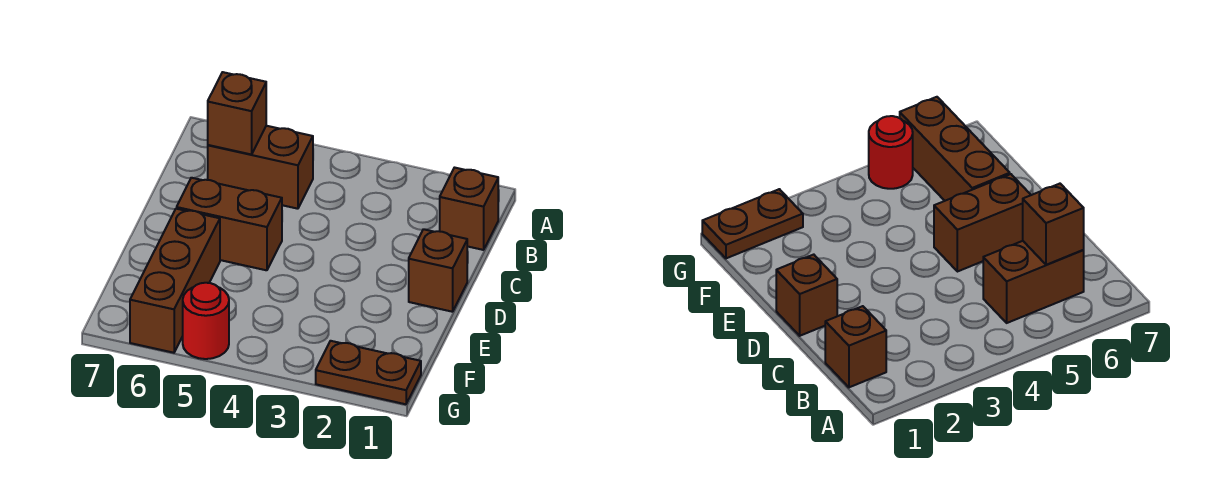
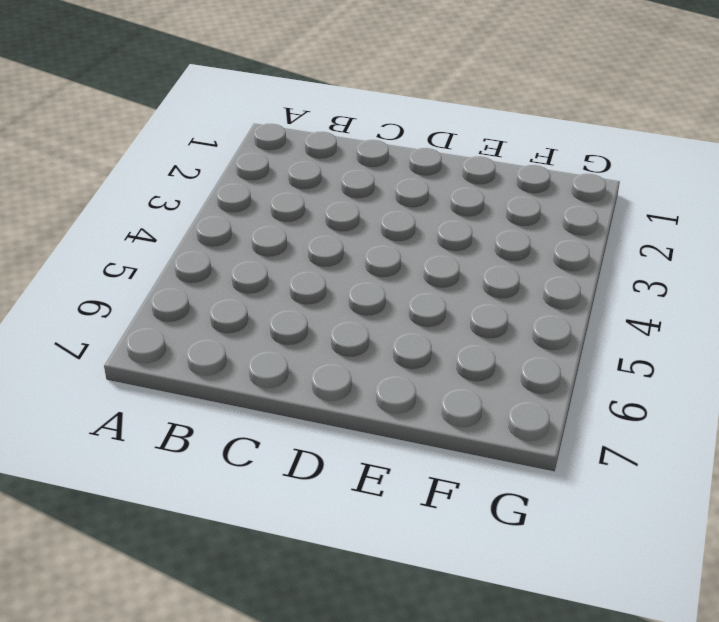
none -> brown 1x1 brick [440,168,498,250]
none -> brown 1x2 brick [208,126,313,209]

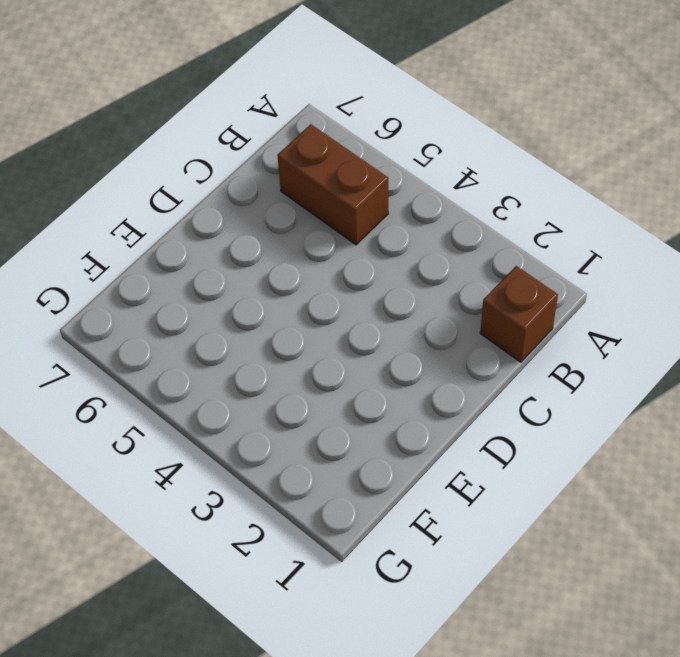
none -> brown 1x1 brick [409,229,467,312]
none -> brown 1x2 brick [177,178,282,270]

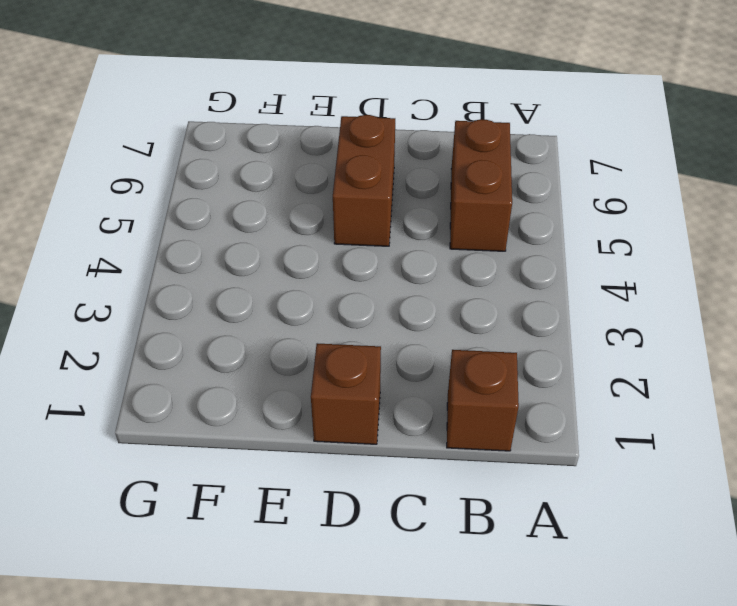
none -> brown 1x3 brick [130,209,220,353]
none -> brown 1x2 plate [316,341,421,404]

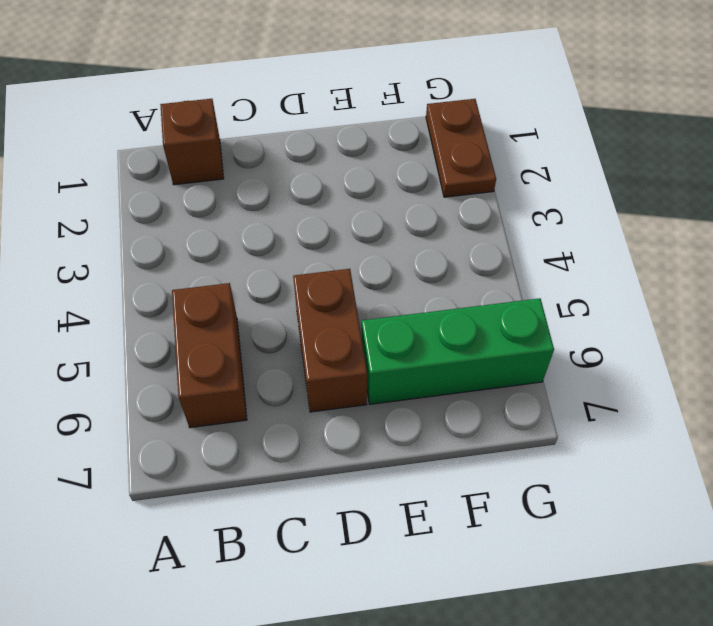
green 1x3 brick [361,298,554,404] -> brown 1x3 brick [130,209,220,353]
none -> brown 1x1 brick [409,229,467,312]
none -> red 1x1 round brick [183,283,229,359]

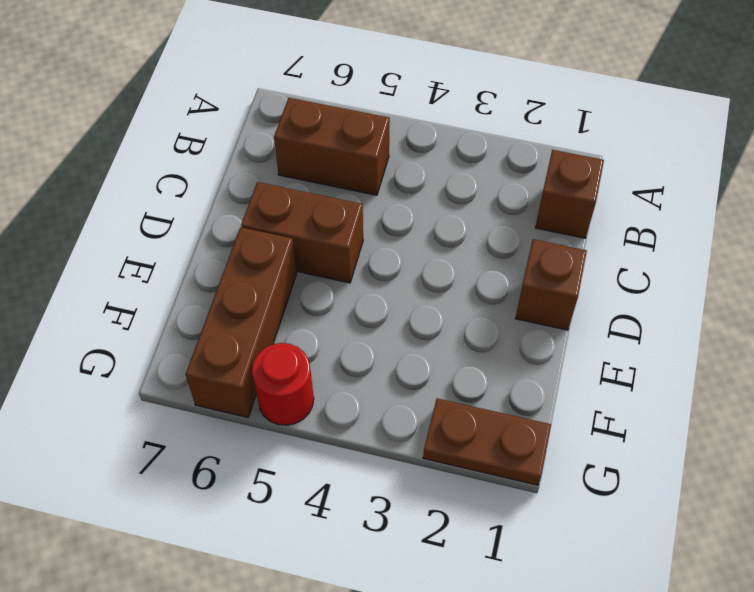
none -> brown 1x1 brick [208,72,266,155]

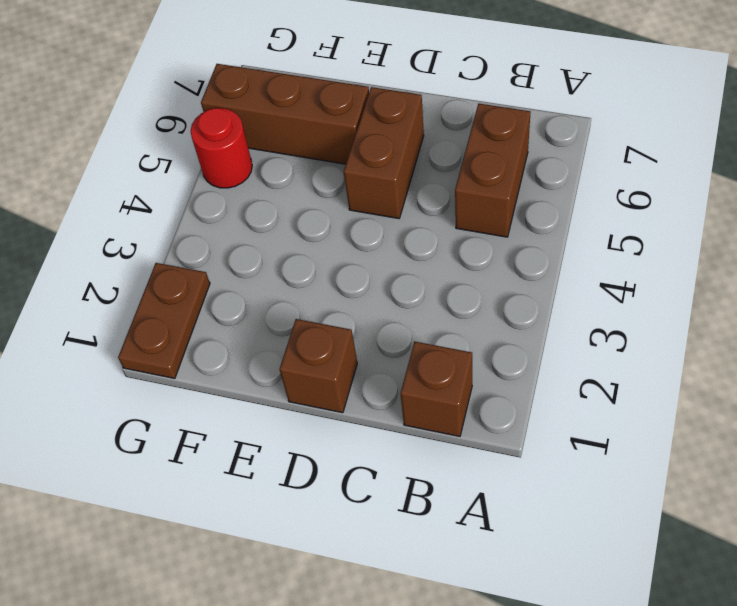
none -> brown 1x1 brick [208,72,266,155]

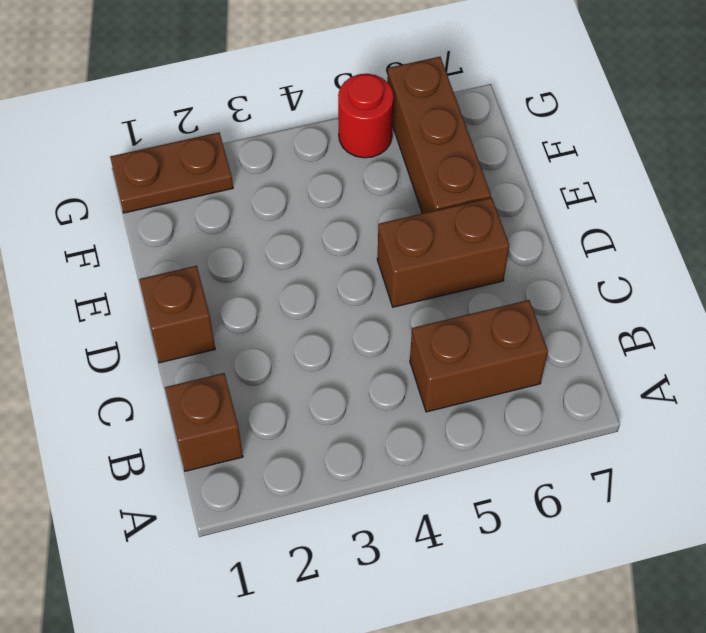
none -> brown 1x1 brick [208,72,266,155]

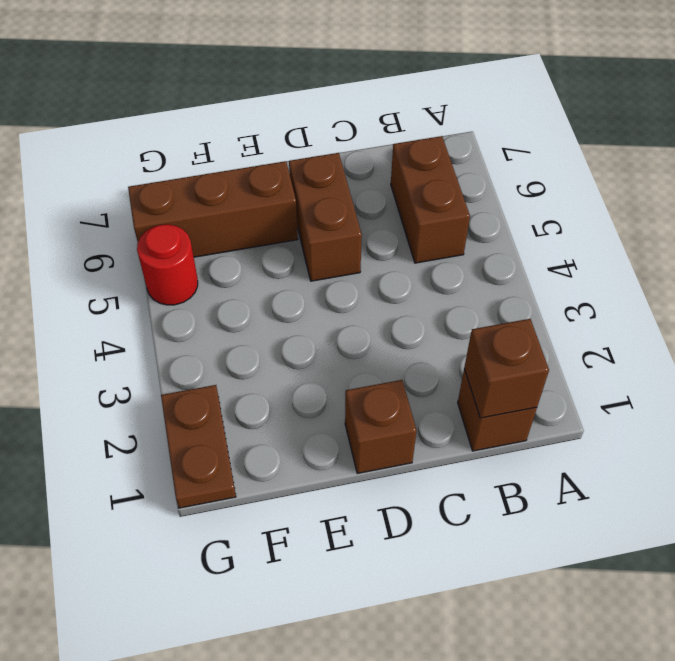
brown 1x1 brick [464,319,549,418] -> brown 1x1 brick moved to [208,72,266,155]

